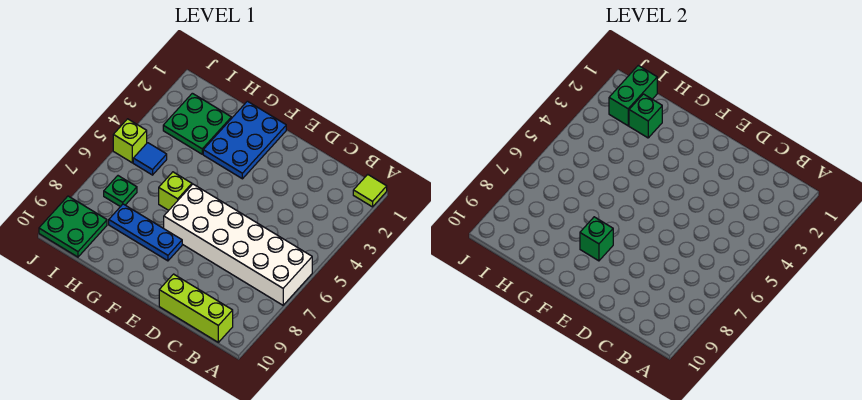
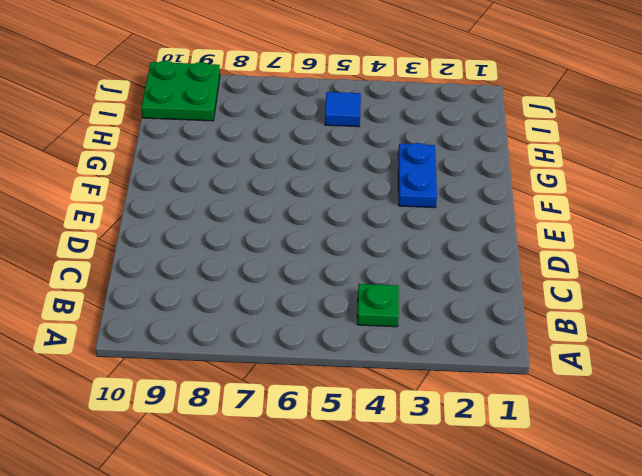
green 1x1 plate [357,284,399,327] -> green 1x1 plate moved to [104,176,137,207]
blue 1x2 plate [398,143,437,208] -> blue 2x3 plate [203,101,286,179]
none -> lime 1x1 tile [353,174,387,207]
none -> white 2x6 brick [164,184,312,305]
none -> lime 1x3 brick [159,274,233,342]

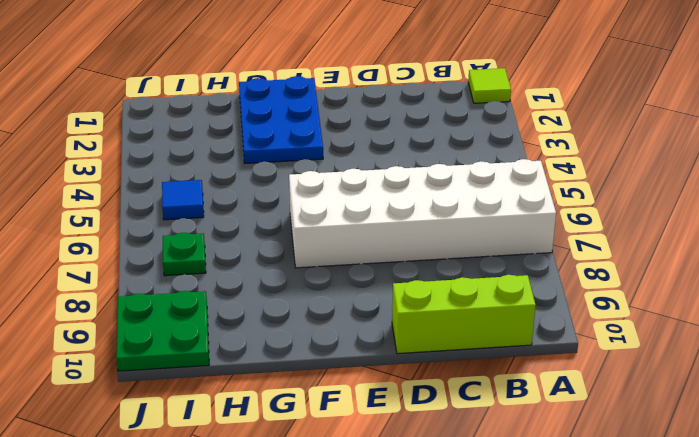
none -> blue 1x3 plate [109,204,182,261]
none -> lime 1x1 brick [159,172,192,210]
none -> green 2x2 plate [163,93,231,154]

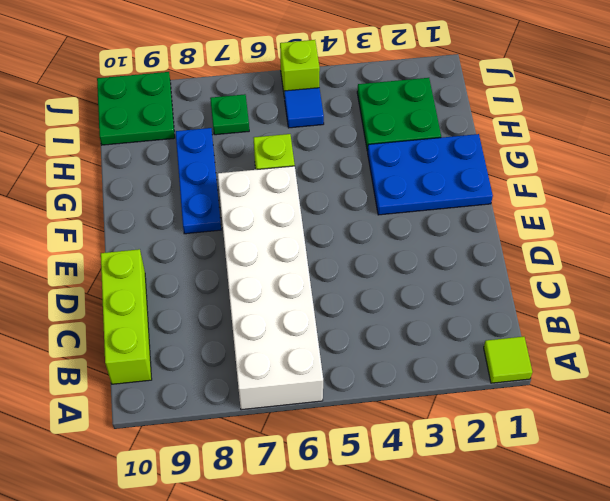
none -> green 1x1 brick [580,217,613,261]
none -> green 1x1 brick [629,94,662,138]
none -> green 1x2 brick [609,65,657,126]

